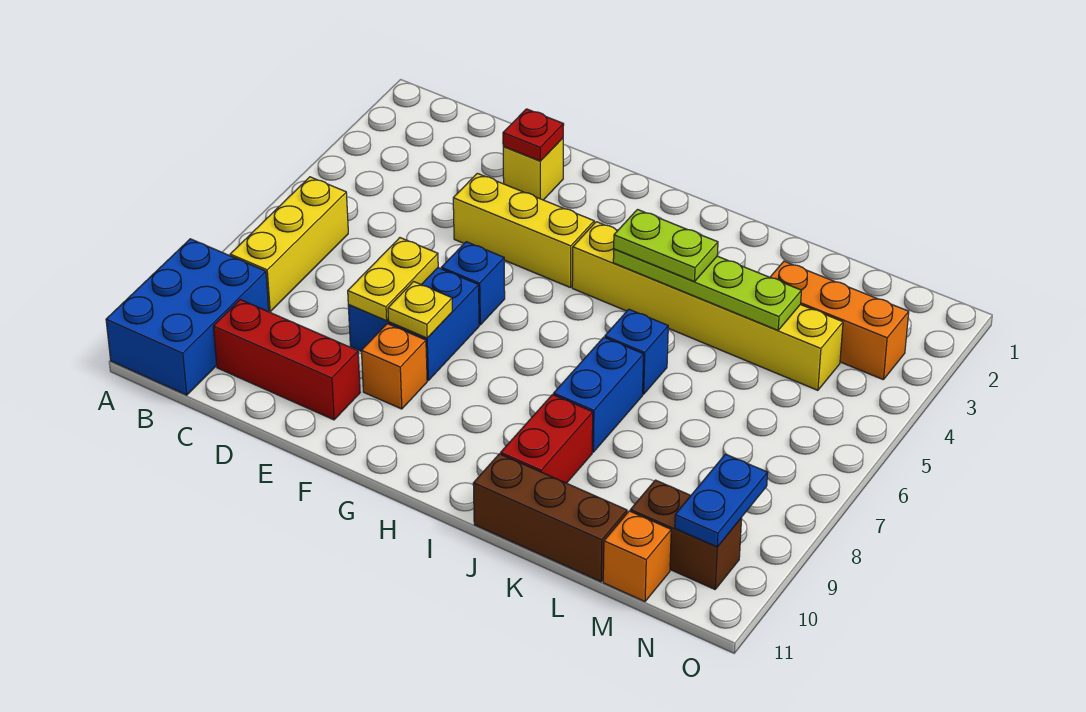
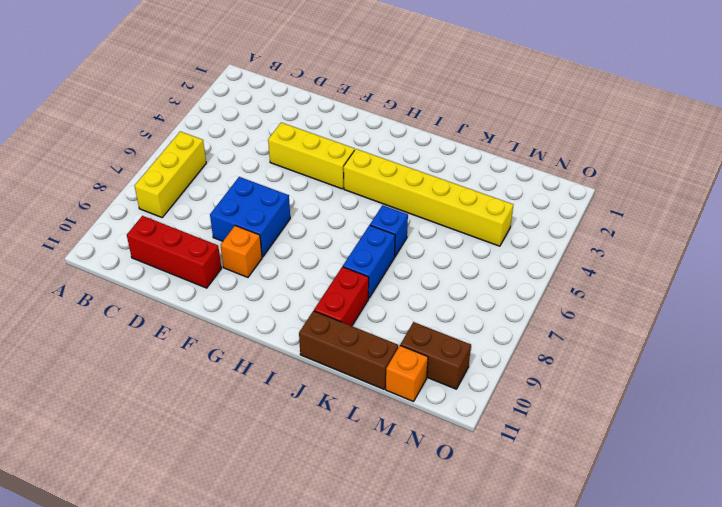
none -> blue 2x3 brick [106,239,269,395]
none -> yellow 1x1 brick [503,138,563,200]
none -> blue 1x1 brick [441,242,505,325]

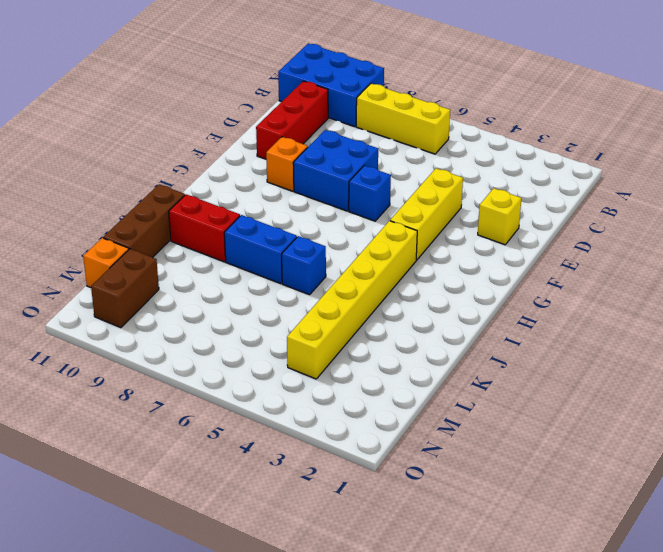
none -> orange 1x3 brick [770,261,909,380]
none -> red 1x1 plate [503,109,564,161]
none -> yellow 1x2 plate [348,238,438,321]

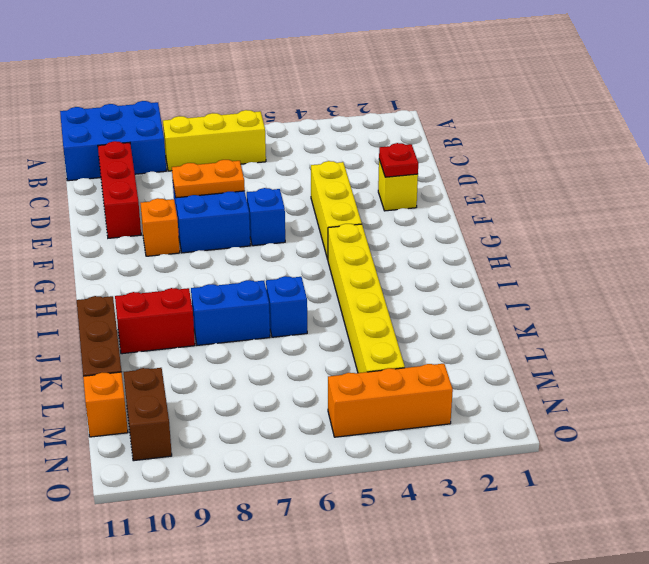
orange 1x2 plate [172,160,245,198] -> yellow 1x2 plate [348,238,438,321]
orange 1x3 brick [328,364,453,437] -> orange 1x3 brick turned to [770,261,909,380]
none -> yellow 1x1 plate [388,282,452,338]
none -> lime 1x4 plate [613,249,801,330]
none -> blue 1x2 plate [675,454,768,547]

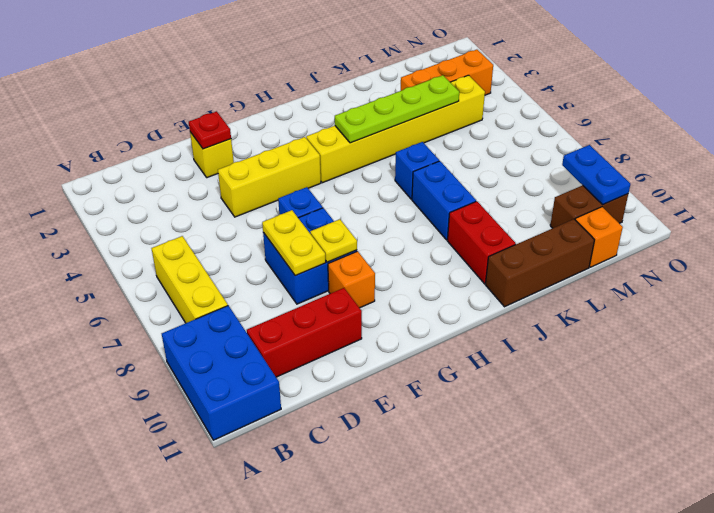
none -> lime 1x2 plate [614,210,718,282]

